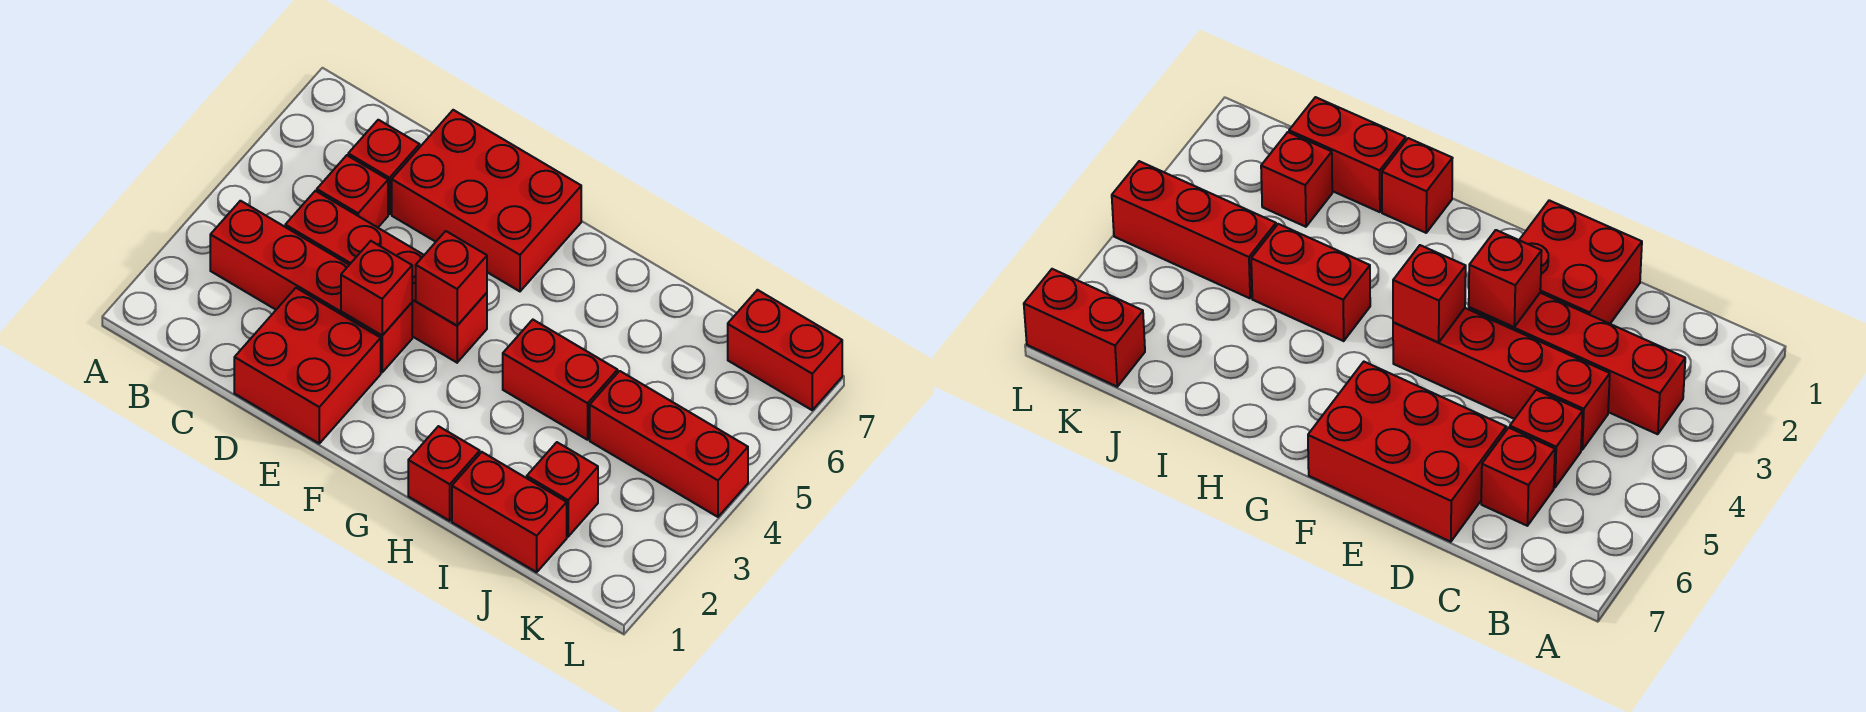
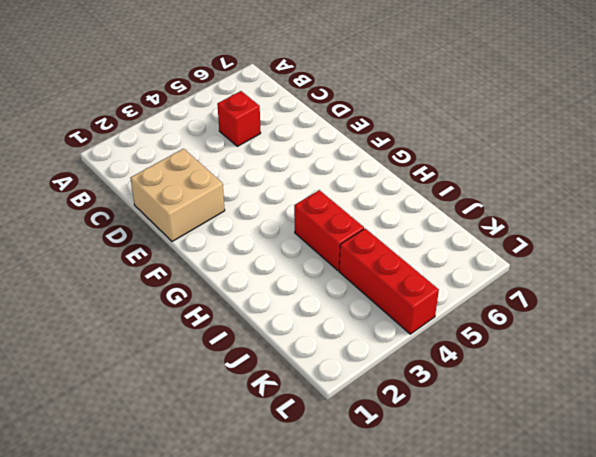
tan 2x2 brick [130,149,225,242] -> red 2x2 brick [234,288,381,443]
none -> red 1x4 brick [210,201,412,372]
none -> red 1x4 brick [285,191,487,362]
none -> red 1x1 brick [348,120,420,214]

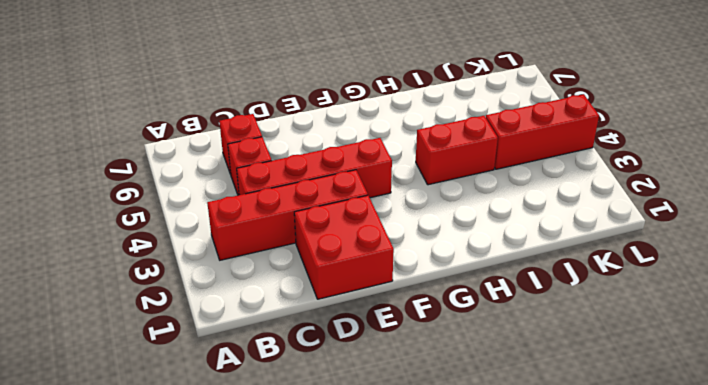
none -> red 2x3 brick [392,110,581,291]
none -> red 1x1 brick [408,426,480,521]
none -> red 1x2 brick [452,452,567,572]

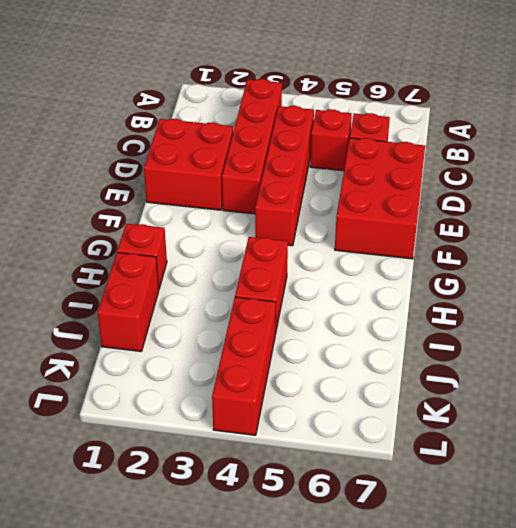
none -> red 1x1 brick [527,442,598,537]
none -> red 1x2 brick [728,290,842,410]
none -> red 1x1 brick [341,241,412,335]

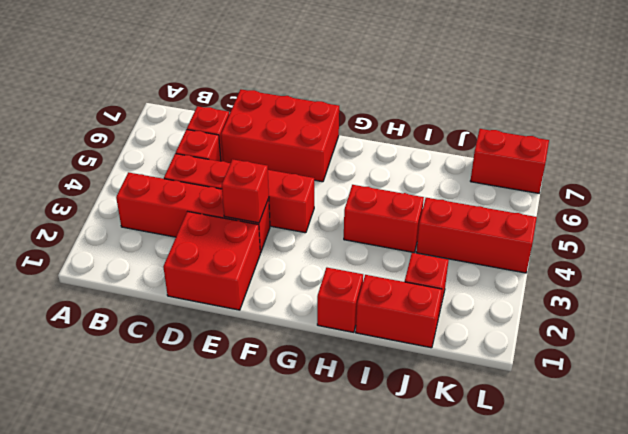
none -> red 1x1 brick [416,231,487,326]

